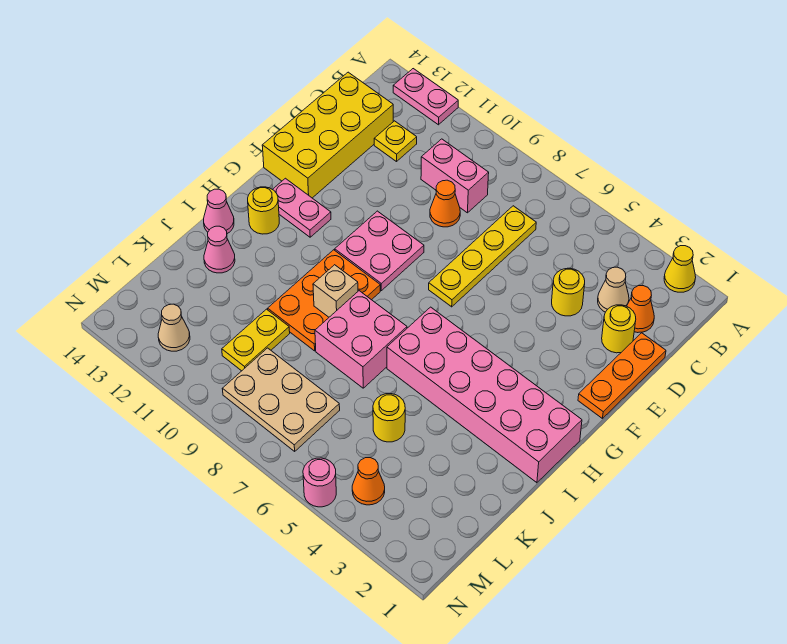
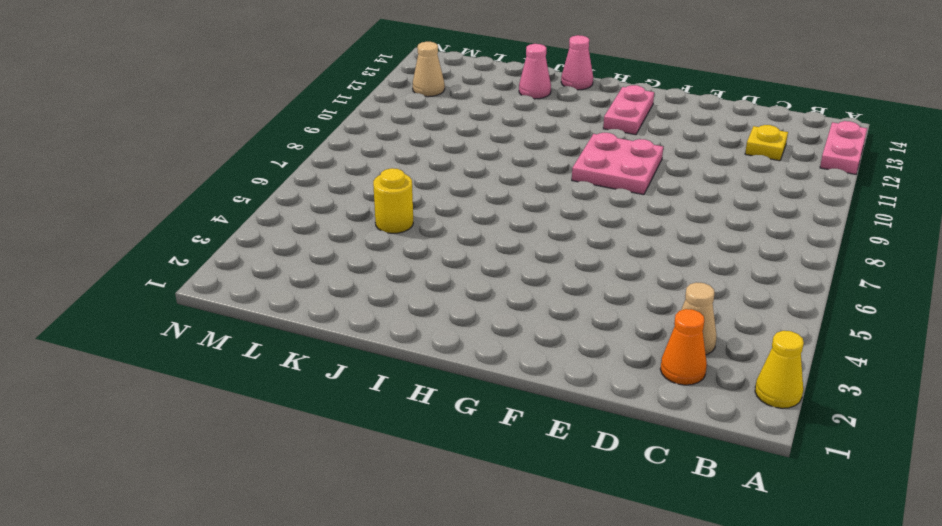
none -> yellow 1x4 plate [429,206,536,307]
none -> pink 1x2 brick [421,139,489,213]
none -> yellow 2x4 brick [262,72,393,198]

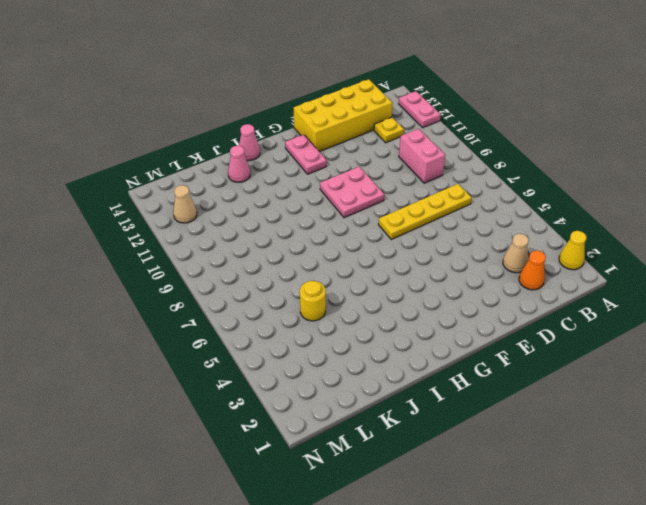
none -> orange 1x3 plate [578,333,666,419]
none -> yellow 1x1 round brick [602,305,636,353]
none -> yellow 1x1 round brick [552,268,585,316]

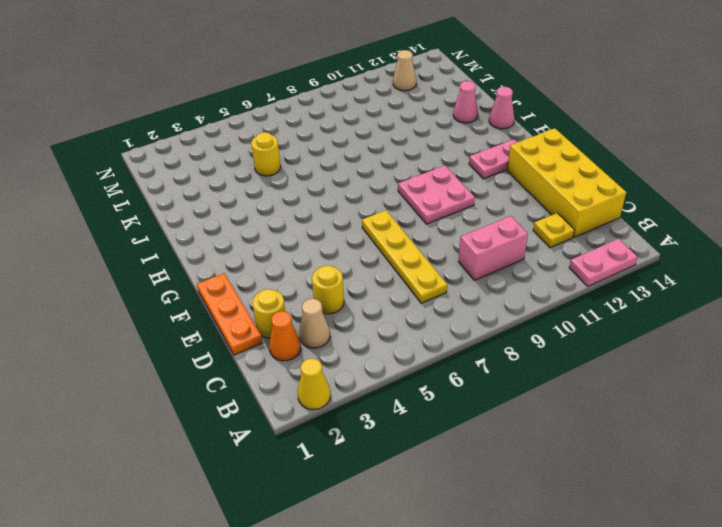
none -> orange 1x1 cone [430,180,460,227]
none -> pink 2x6 brick [387,307,582,483]
none -> orange 2x3 plate [268,250,380,351]

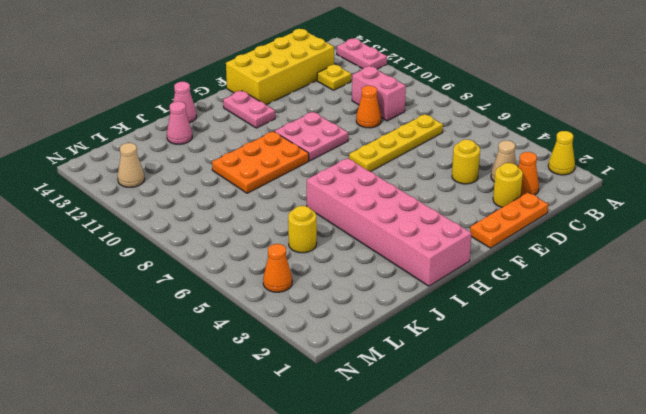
none -> yellow 1x1 round brick [248,187,279,234]
none -> pink 2x2 brick [315,291,407,388]
none -> yellow 1x2 plate [222,309,290,371]

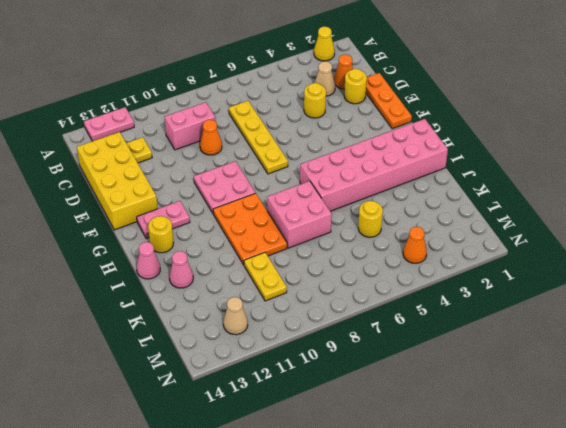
none -> tan 2x3 plate [222,348,340,451]
none -> pink 1x1 round brick [303,458,336,507]
none -> tan 1x1 brick [313,265,358,317]

